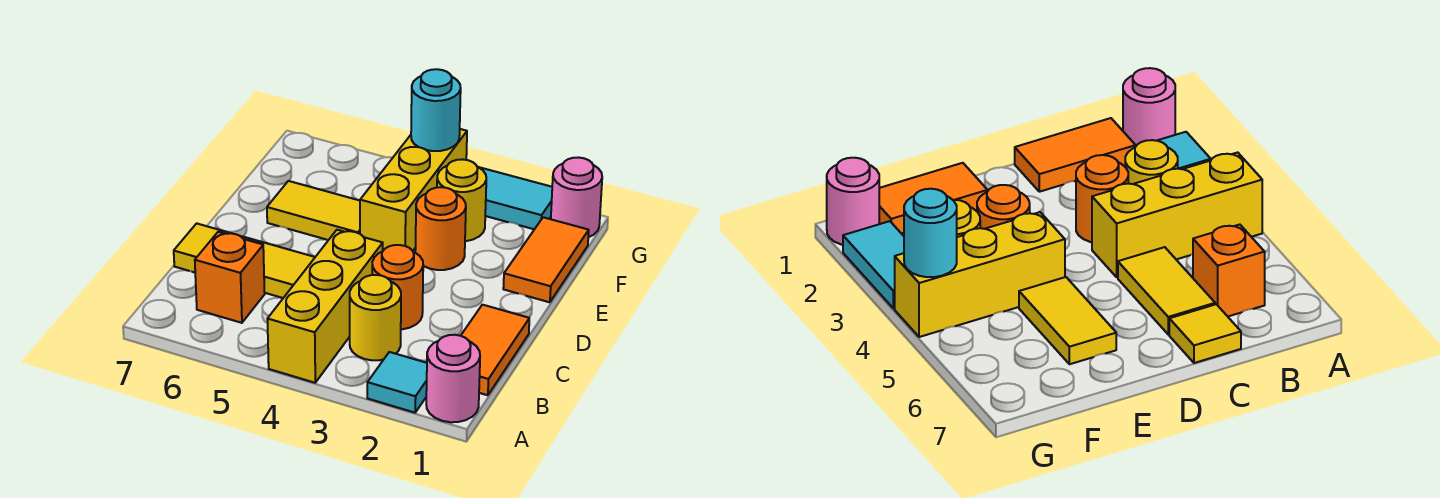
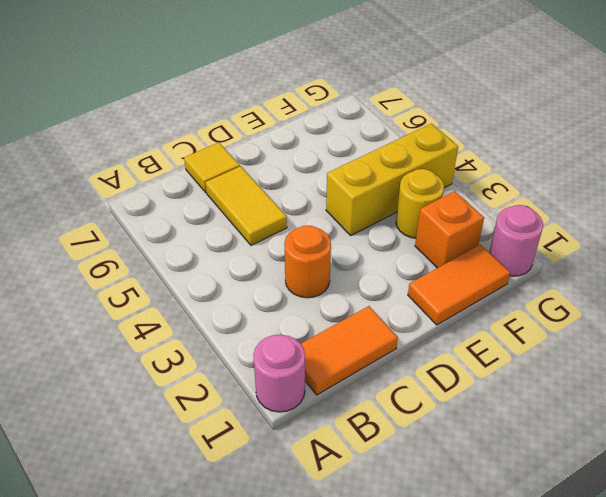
orange 1x1 brick [415,191,484,268] -> orange 1x1 brick moved to [195,232,265,323]
none -> cyan 1x1 tile [367,352,427,413]
none -> yellow 1x3 brick [267,230,383,383]
none -> yellow 1x1 round brick [350,275,401,360]

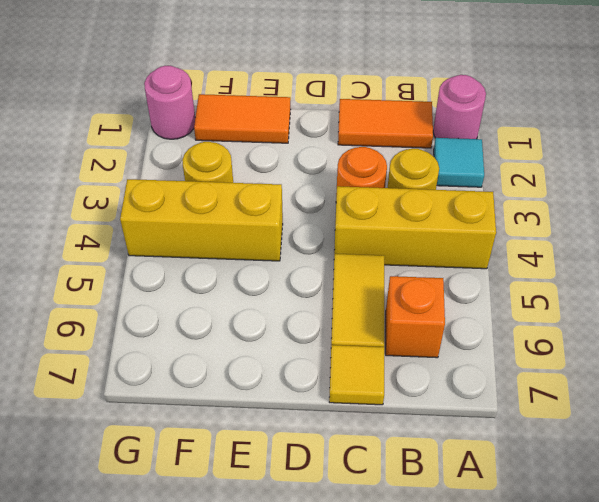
none -> orange 1x1 round brick [415,187,466,270]
none -> yellow 1x2 tile [267,181,360,240]
none -> cyan 1x2 tile [479,167,552,229]

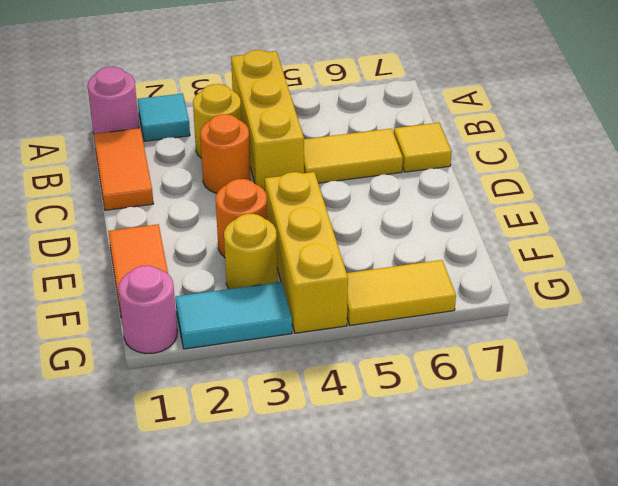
yellow 1x2 tile [347,260,456,325] -> yellow 1x2 tile moved to [267,181,360,240]
none -> orange 1x1 brick [195,232,265,323]
none -> cyan 1x1 round brick [411,69,461,151]

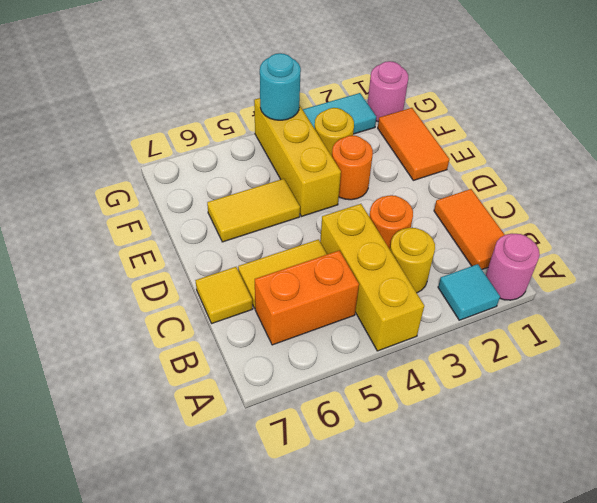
orange 1x2 brick [255,250,359,345] -> orange 1x1 brick [195,232,265,323]

